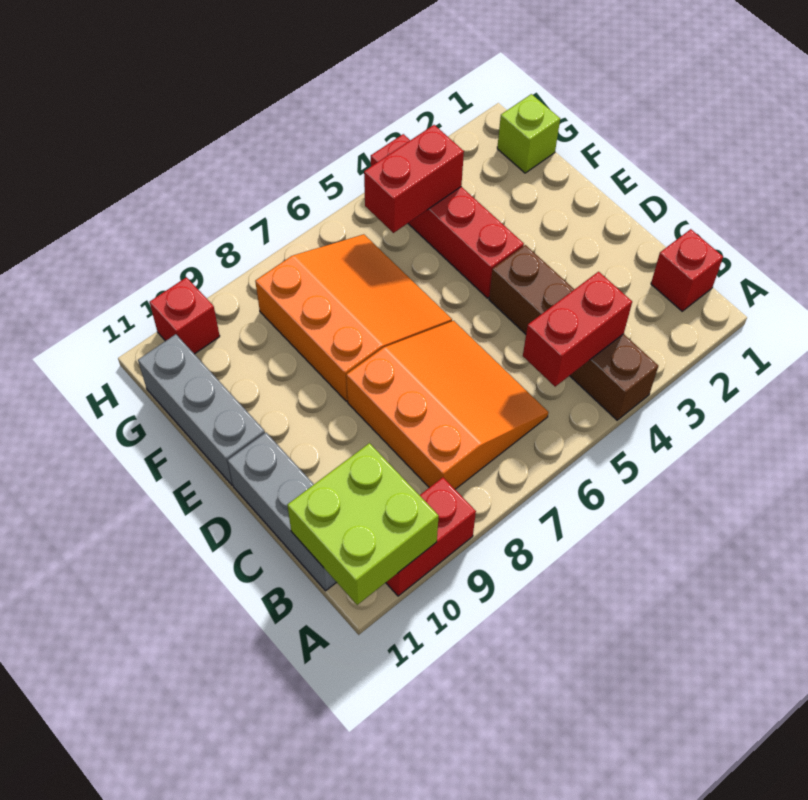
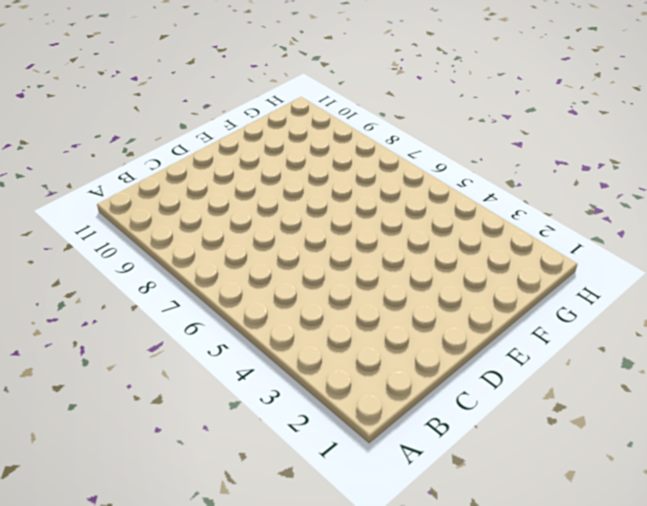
none -> brown 1x4 brick [489,245,658,420]
none -> red 1x2 brick [386,477,476,596]
none -> red 1x1 brick [651,229,723,311]

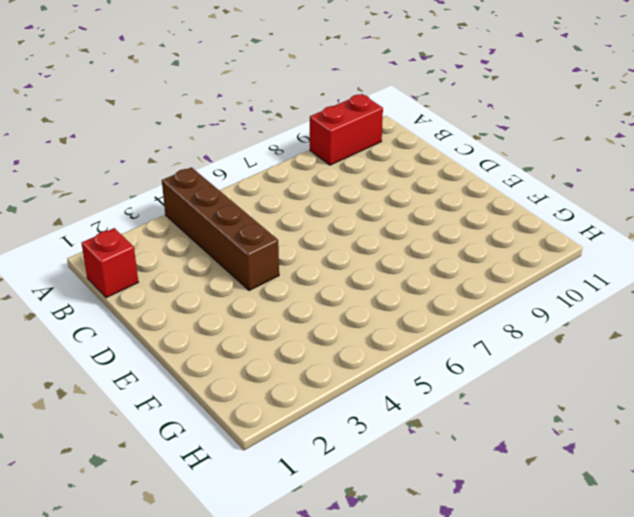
none -> orange 3x3 slope [346,321,548,489]
none -> grey 1x3 brick [228,433,336,591]
none -> red 1x4 brick [371,134,524,298]

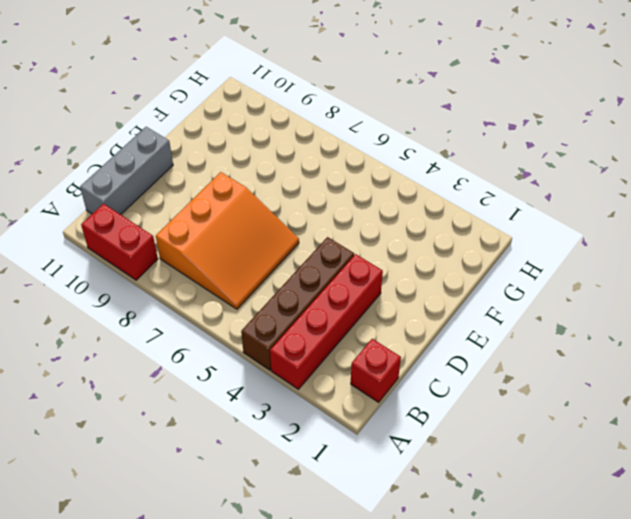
red 1x4 brick [270,254,383,389] -> red 1x4 brick moved to [371,134,524,298]
none -> orange 3x3 slope [255,234,452,401]
none -> grey 1x3 brick [138,334,265,485]
none -> lime 1x1 brick [497,94,560,173]

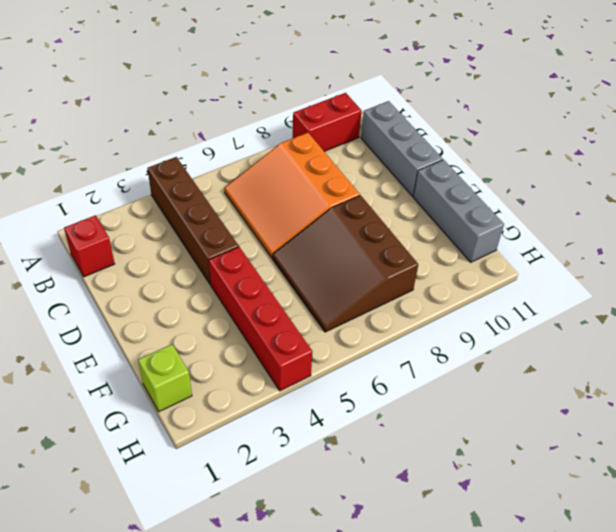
brown 3x3 slope [272,195,418,332] -> orange 3x3 slope [255,234,452,401]
none -> red 1x1 brick [150,277,220,354]
none -> lime 2x2 brick [287,443,439,605]
none -> red 1x2 brick [523,272,632,387]

